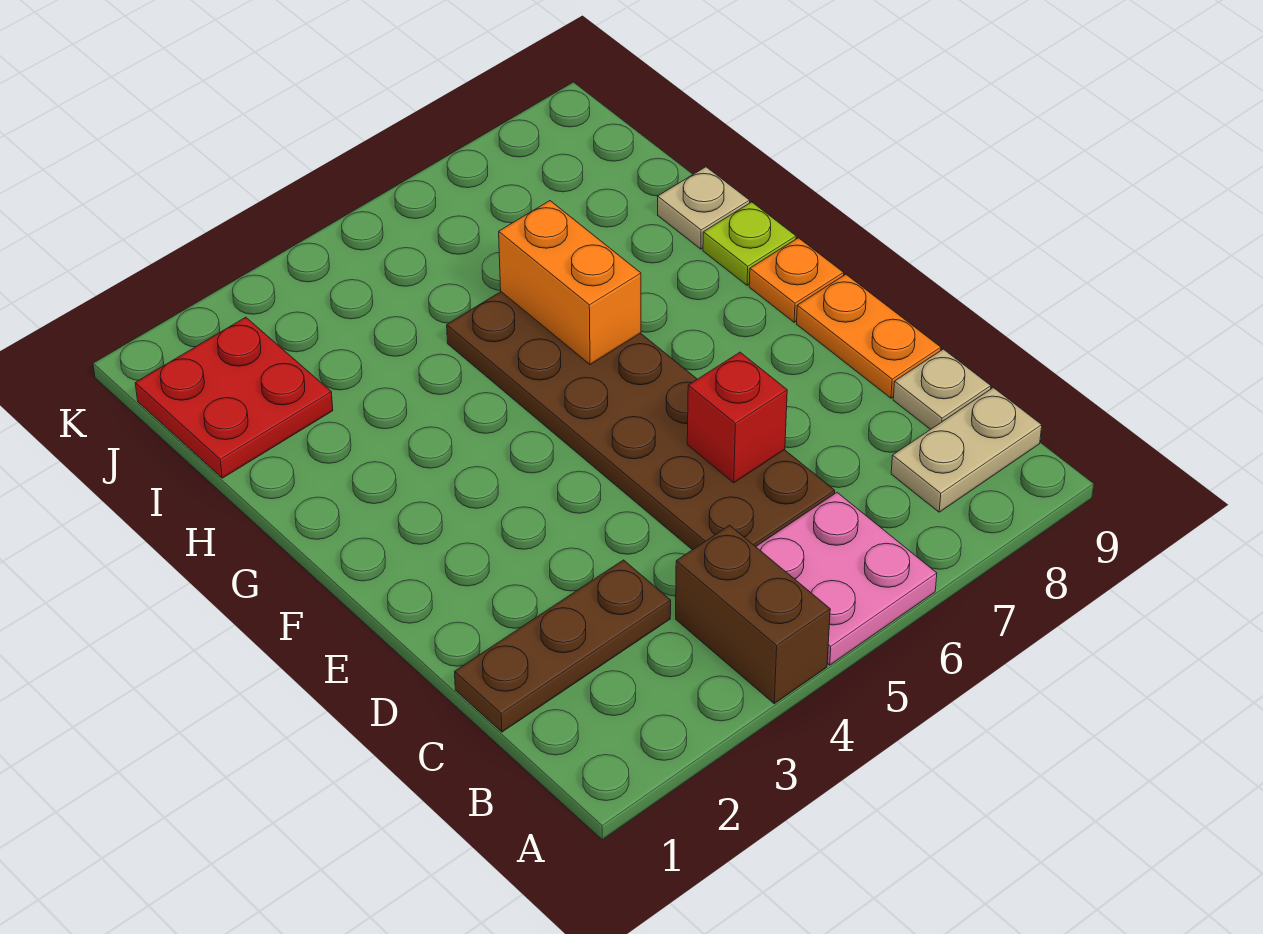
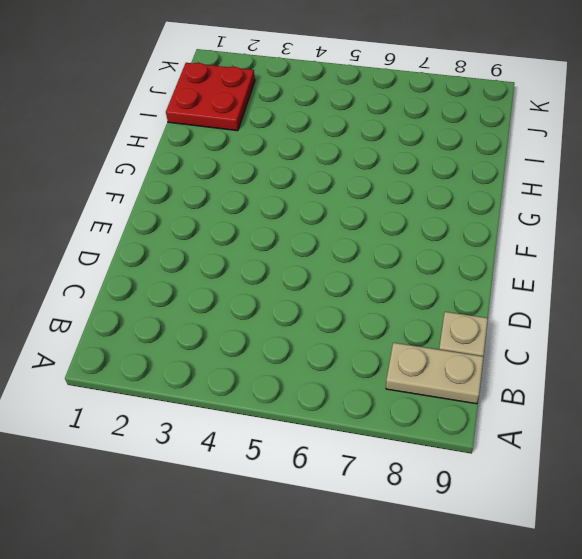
none -> brown 1x2 brick [676,525,830,704]
none -> pink 2x2 plate [756,493,937,665]
none -> brown 1x3 plate [455,560,671,732]

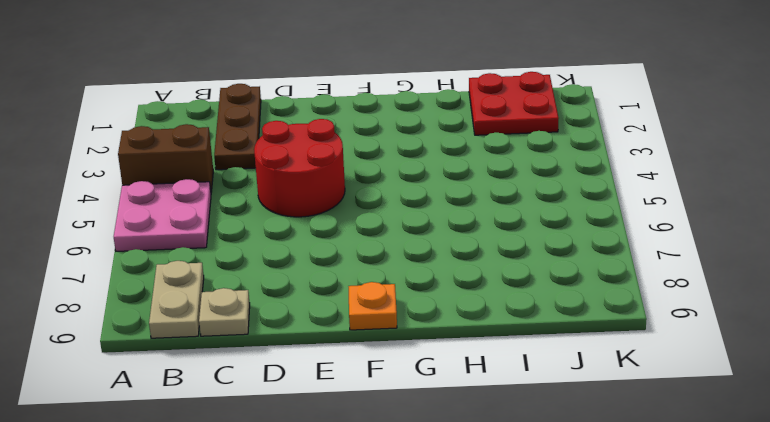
red 2x2 round brick [254,119,345,217] -> brown 2x6 plate [447,292,835,550]
none -> orange 1x2 plate [797,274,941,398]
none -> lime 1x1 plate [703,202,796,285]
none -> tan 1x1 plate [658,167,750,249]

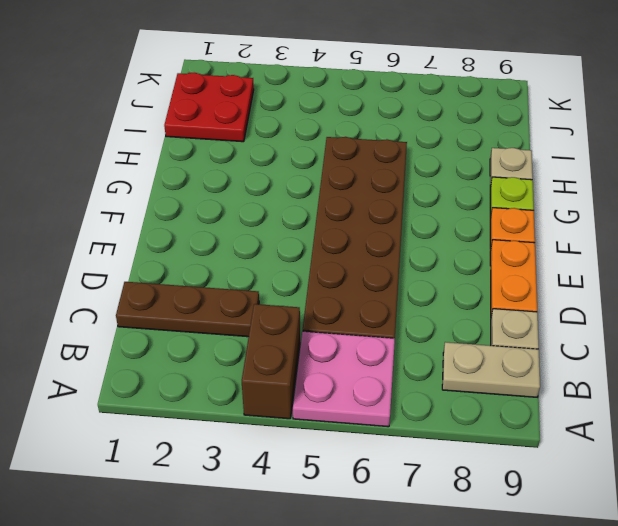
none -> red 1x1 brick [687,352,787,483]
none -> orange 1x2 brick [499,201,641,365]

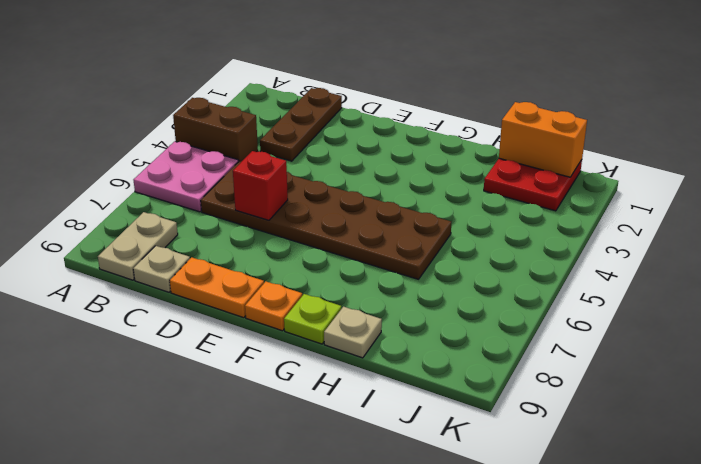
orange 1x2 brick [499,102,587,177] -> orange 1x2 brick moved to [499,201,641,365]

